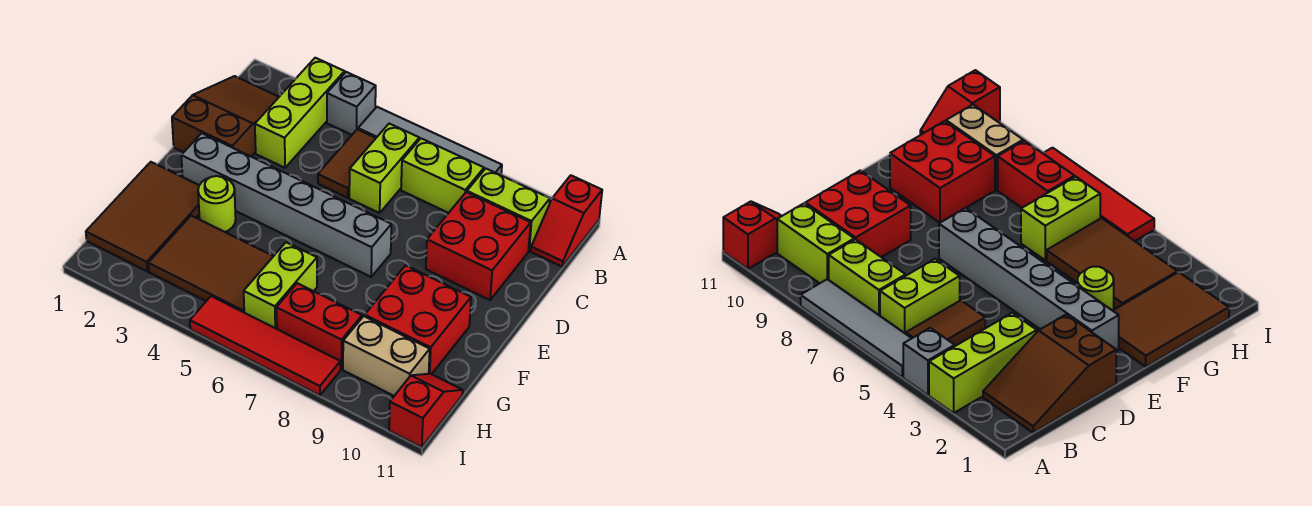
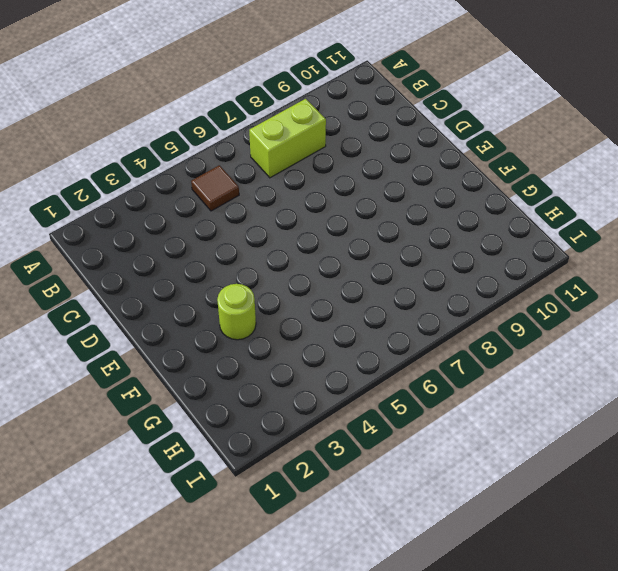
brown 1x1 tile [191,165,239,211] -> brown 1x2 tile [318,129,376,198]
none -> lime 1x3 brick [255,58,345,168]
none -> grey 1x1 brick [327,72,376,135]
none -> grey 1x4 tile [358,107,502,175]

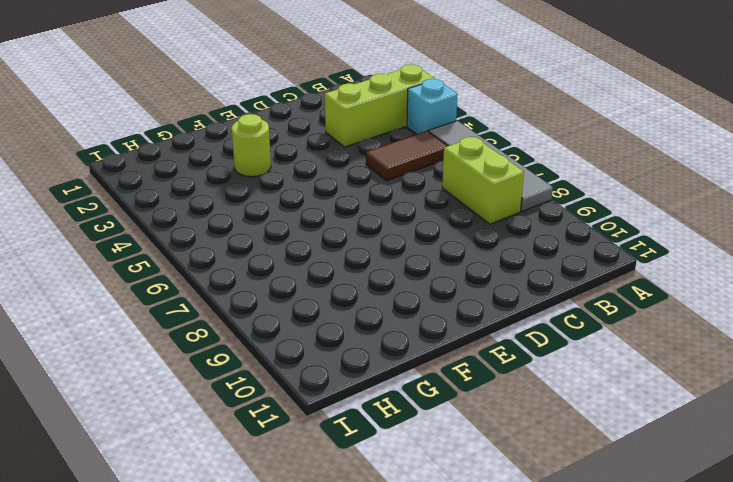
cyan 1x1 brick [407,79,458,134] -> grey 1x1 brick [327,72,376,135]
none -> red 1x2 slope [531,175,602,266]
none -> brown 2x3 slope [172,76,279,156]
none -> lime 1x2 brick [349,124,419,213]

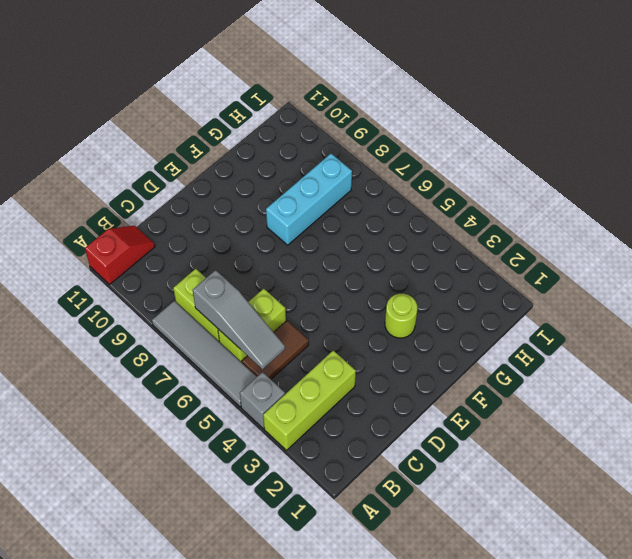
grey 1x3 slope [193,270,285,369] -> none
cyan 1x3 brick [266,154,352,245] -> red 1x2 brick [276,283,362,369]
none -> brown 2x3 slope [172,76,279,156]
none -> lime 1x2 brick [467,169,550,251]
none -> red 2x2 brick [426,192,531,300]

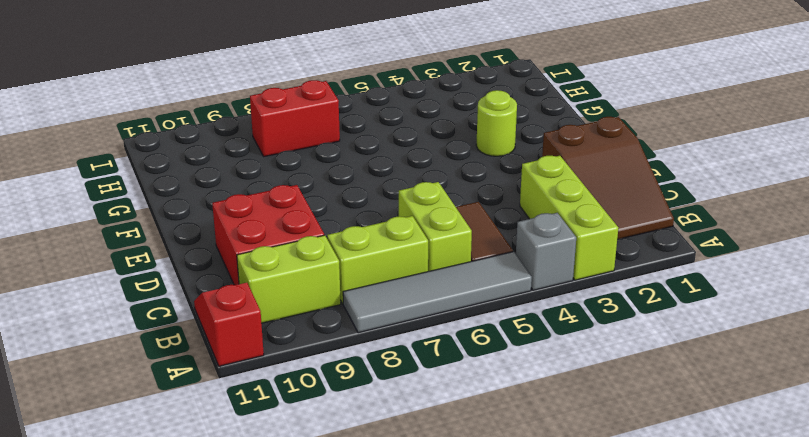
none -> grey 1x6 brick [181,133,391,277]
none -> brown 2x3 tile [86,162,199,271]
none -> red 2x2 brick [365,265,471,374]

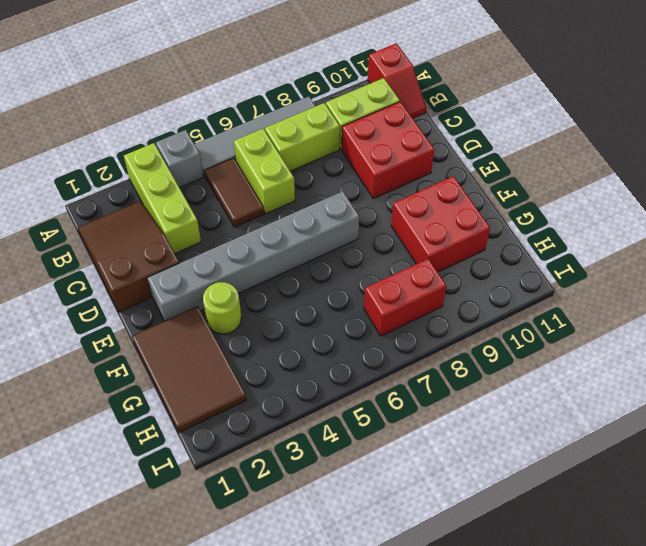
none -> brown 2x3 tile [148,216,273,312]
none -> lime 1x2 brick [244,242,317,329]
none -> tan 1x2 brick [343,316,430,396]

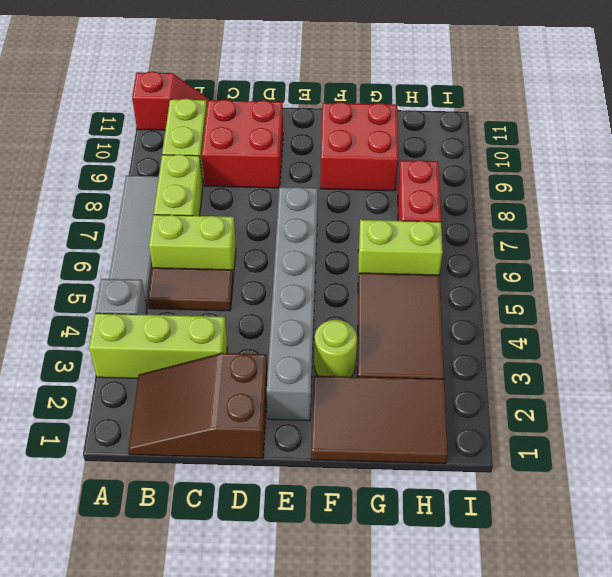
none -> tan 1x2 brick [343,316,430,396]
none -> red 1x2 slope [389,374,463,447]
none -> red 1x4 tile [190,296,340,395]

